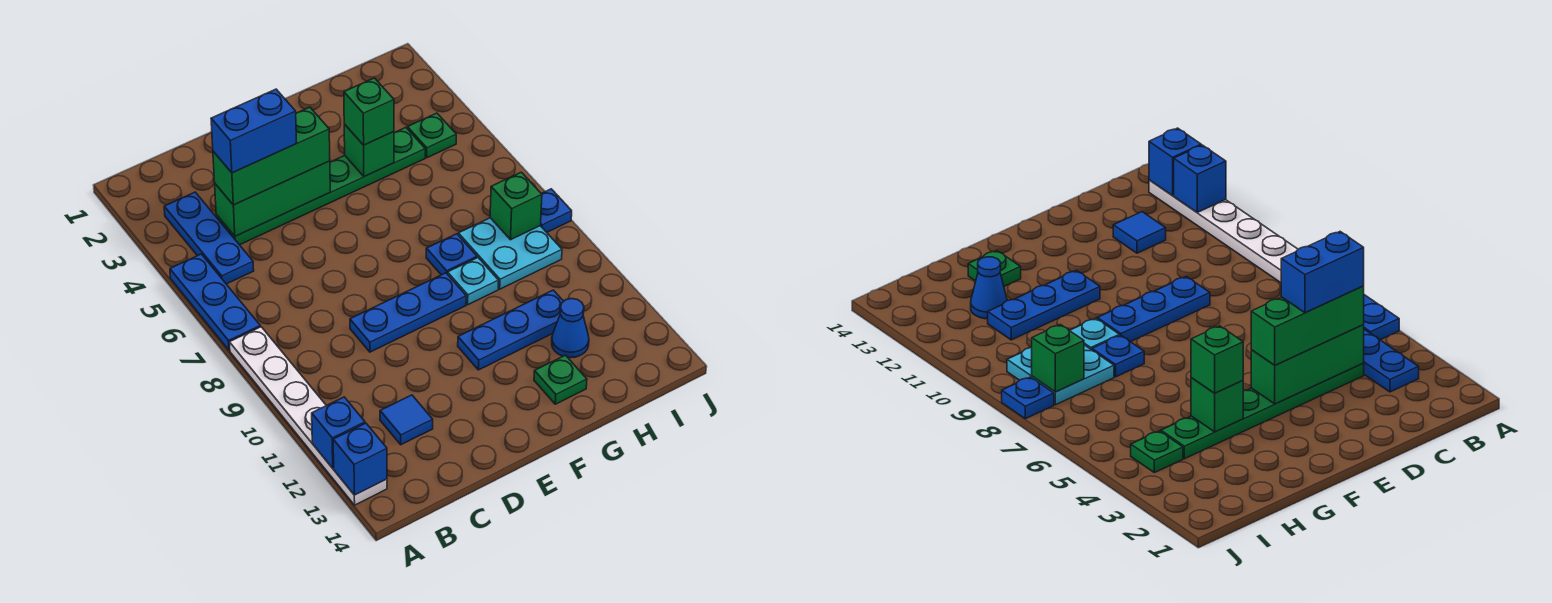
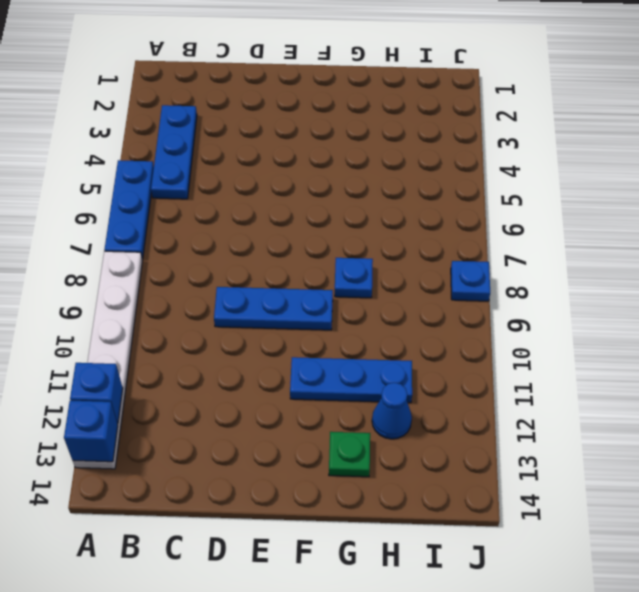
none -> green 1x6 plate [216,127,425,245]
none -> blue 1x1 tile [380,395,433,445]
none -> cyan 1x1 plate [448,258,499,305]

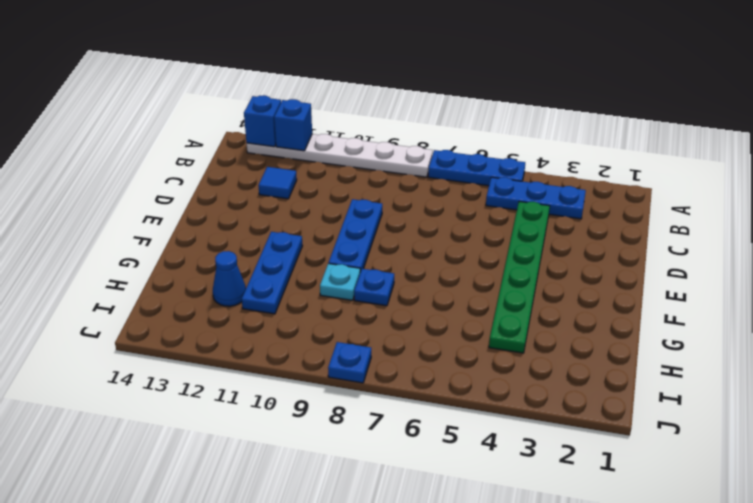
none -> green 1x1 plate [534,355,587,404]
none -> cyan 2x2 plate [458,218,562,289]
none -> green 1x1 plate [407,113,456,158]

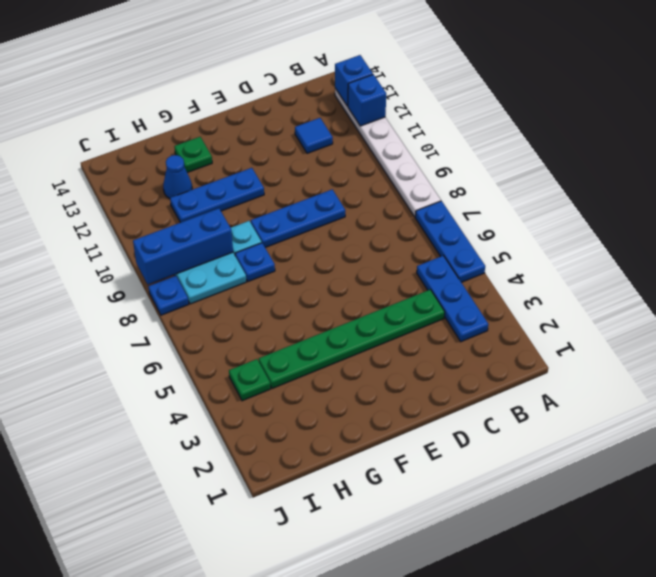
blue 1x3 brick [133,208,233,285] -> none
none -> green 1x3 brick [215,161,330,236]
none -> green 1x1 brick [344,124,394,177]
none -> green 1x1 brick [490,172,542,240]

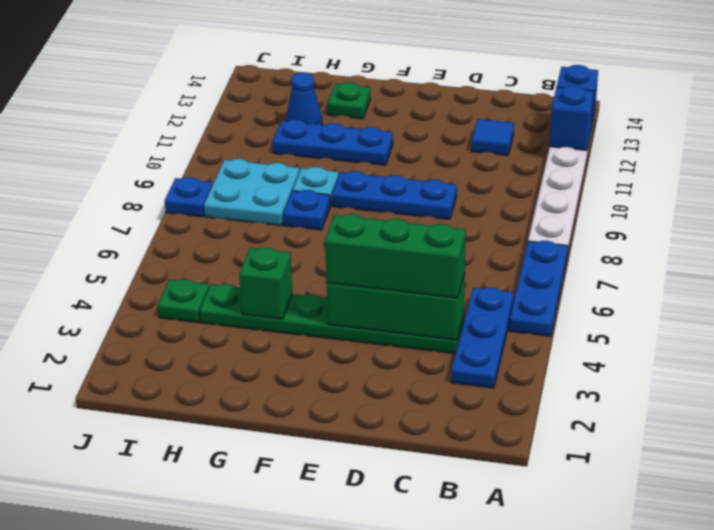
none -> green 1x1 brick [490,172,542,240]
none -> green 1x1 brick [344,78,394,145]
none -> blue 1x2 brick [211,89,297,173]

